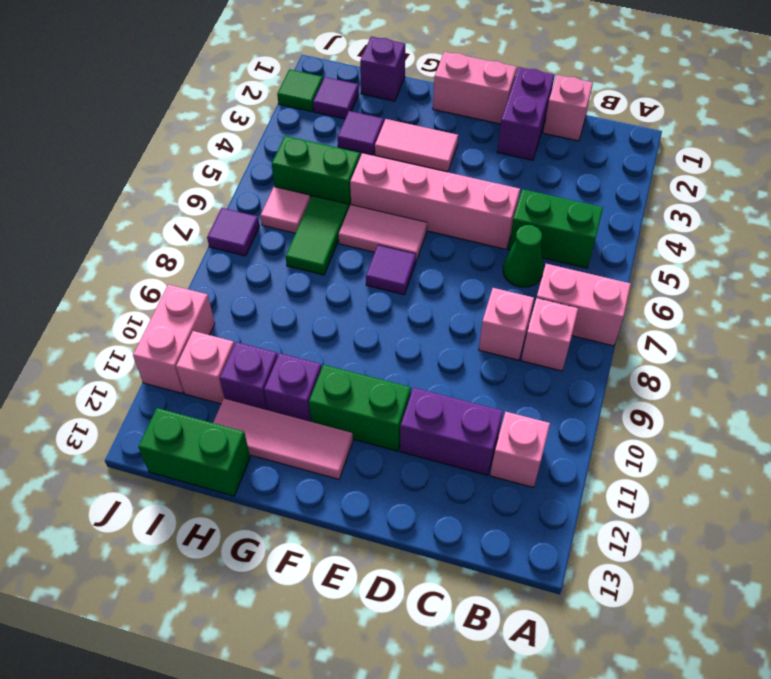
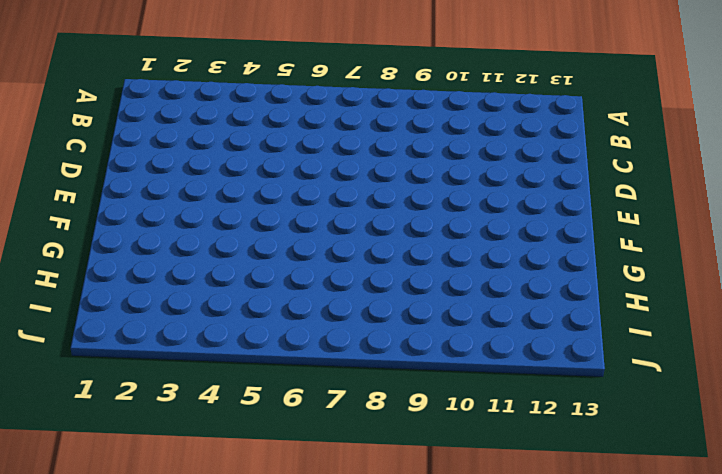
none -> pink 1x2 brick [537,264,631,346]
none -> green 1x2 brick [508,189,603,268]
none -> pink 1x1 brick [521,298,578,371]

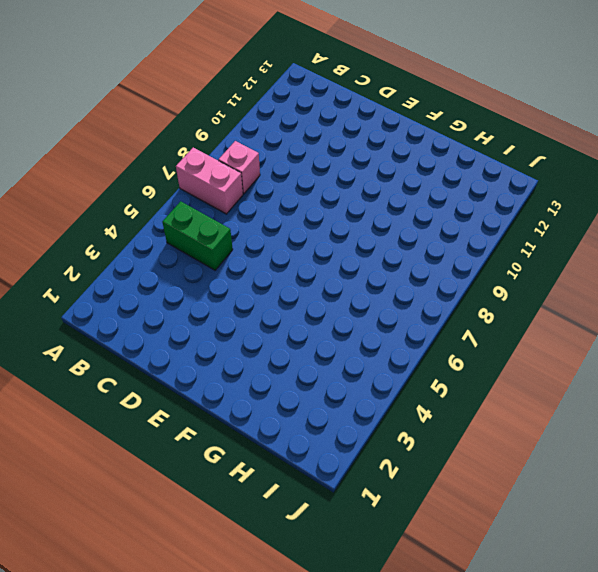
none -> pink 1x1 brick [490,412,550,488]
none -> pink 1x1 brick [543,75,593,141]
none -> green 1x1 cone [503,225,544,287]

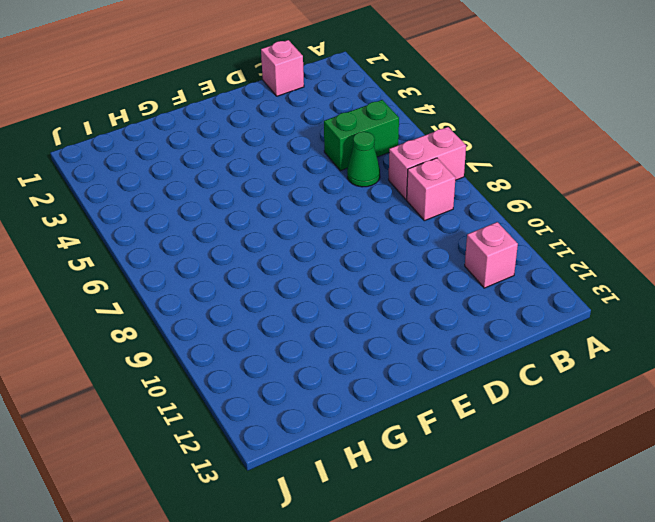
none -> pink 1x1 brick [479,288,534,360]
none -> purple 1x2 brick [400,388,503,475]
none -> purple 1x2 brick [497,67,555,160]

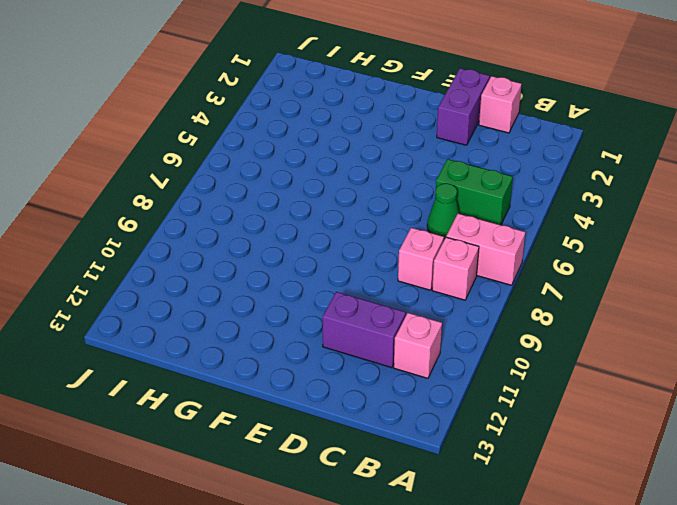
none -> pink 1x4 brick [350,153,520,249]
none -> pink 1x2 brick [433,52,517,124]
none -> green 1x2 brick [309,365,411,451]

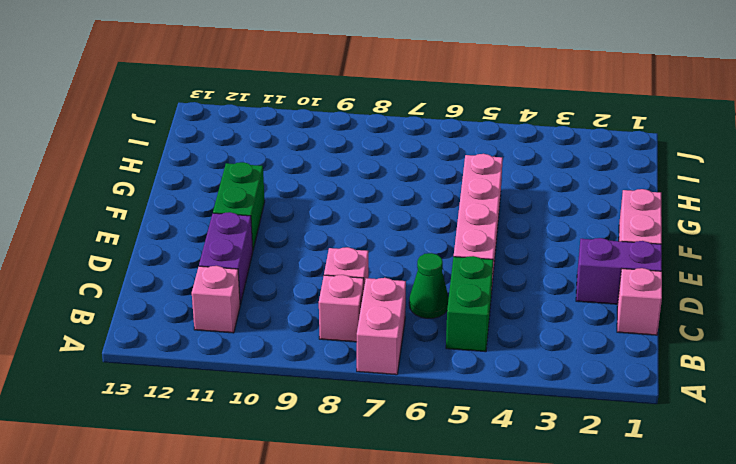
none -> pink 1x2 tile [375,119,458,172]
none -> pink 1x2 tile [339,205,427,261]
none -> purple 1x1 tile [366,245,416,295]

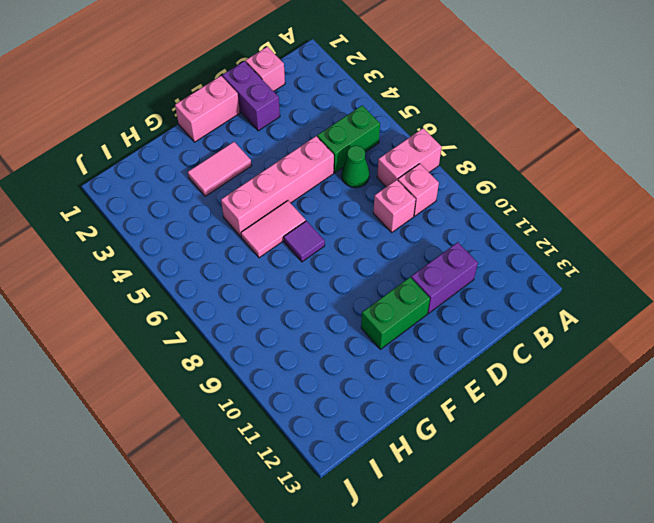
none -> pink 1x1 brick [490,412,550,488]
none -> pink 1x3 tile [213,399,353,479]
none -> purple 1x1 brick [264,353,322,422]

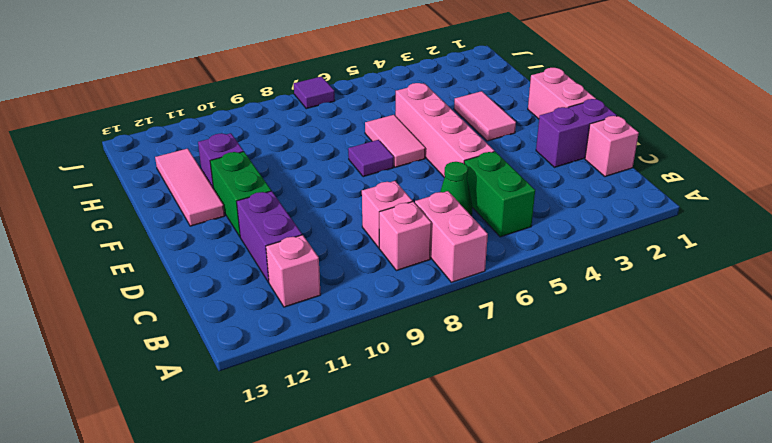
none -> purple 1x1 brick [360,36,405,101]
none -> purple 1x1 tile [338,111,384,155]
none -> green 1x2 brick [272,136,360,207]

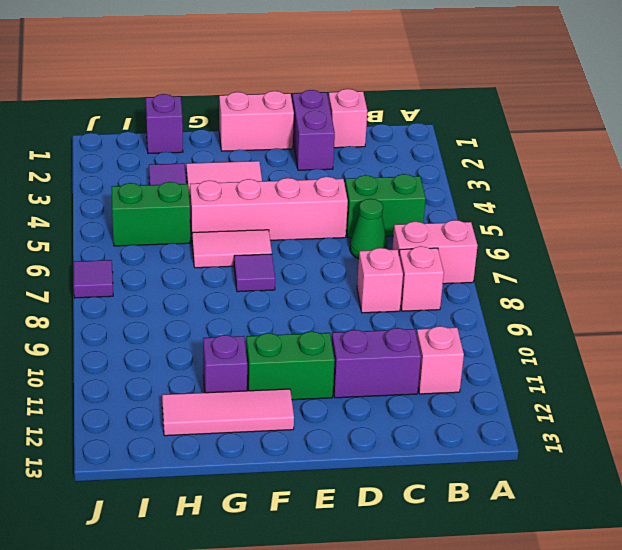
none -> green 1x2 tile [286,196,349,275]
none -> purple 1x1 brick [220,342,278,410]
none -> green 1x2 brick [138,408,250,496]

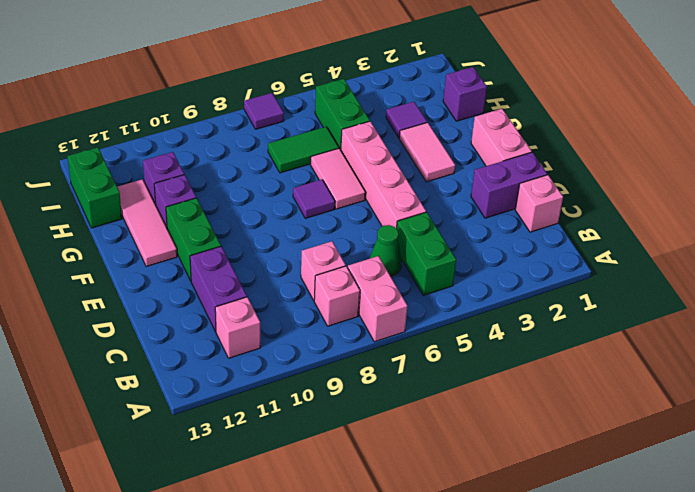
none -> purple 1x1 tile [313,77,359,119]
none -> pink 1x1 tile [261,187,310,233]
none -> pink 1x1 brick [176,331,234,404]

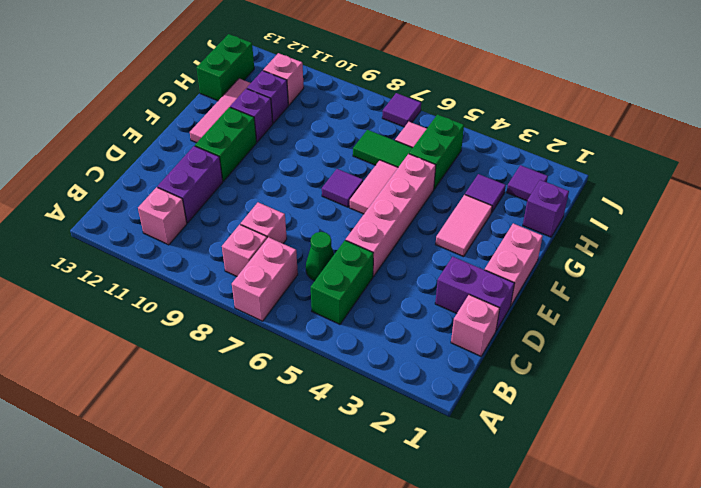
none -> green 1x1 tile [277,69,323,112]
none -> pink 1x2 brick [133,284,215,393]

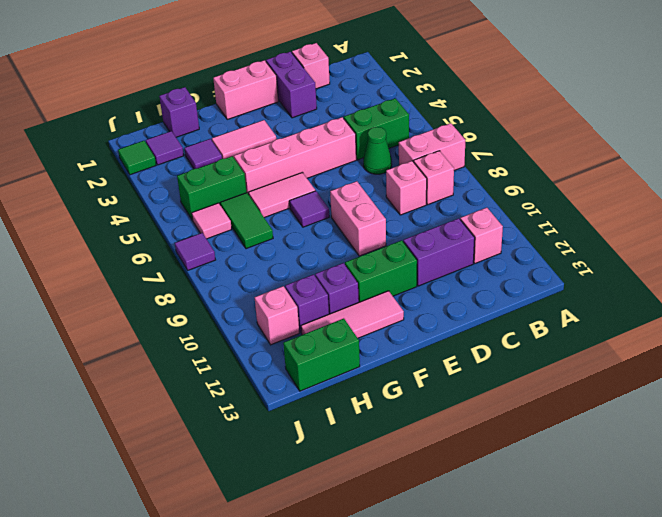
pink 1x2 brick [330,181,386,256] -> pink 1x2 brick moved to [133,284,215,393]

